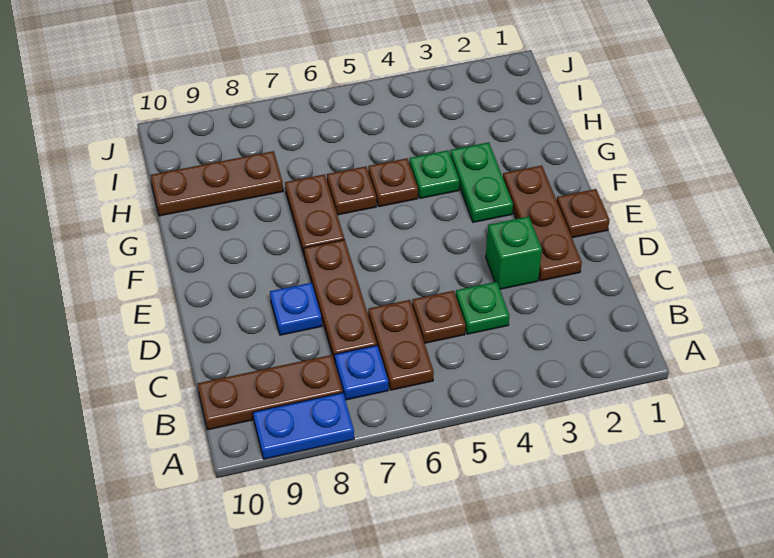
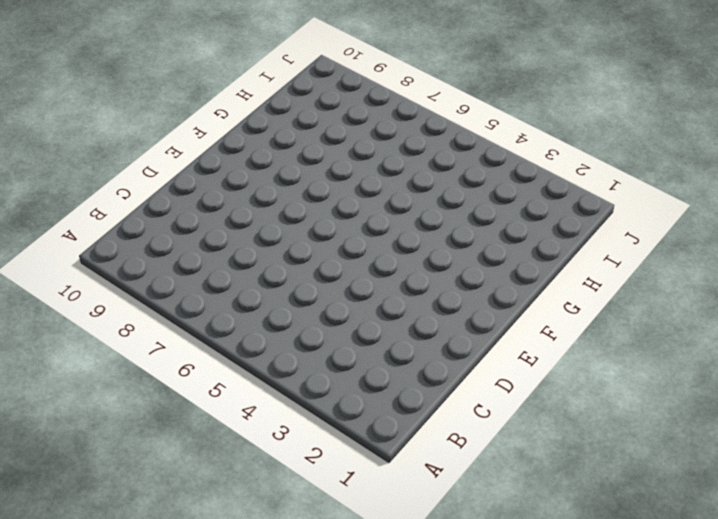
none -> blue 1x2 plate [253,393,354,459]
none -> brown 1x2 plate [368,300,434,390]
none -> blue 1x1 plate [335,345,388,400]

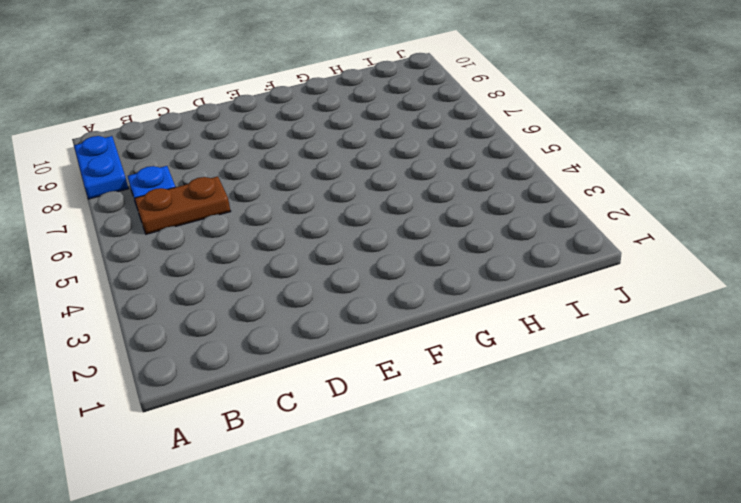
none -> brown 1x3 plate [198,355,343,430]
none -> green 1x1 plate [456,282,509,334]
none -> brown 1x1 plate [412,291,466,343]

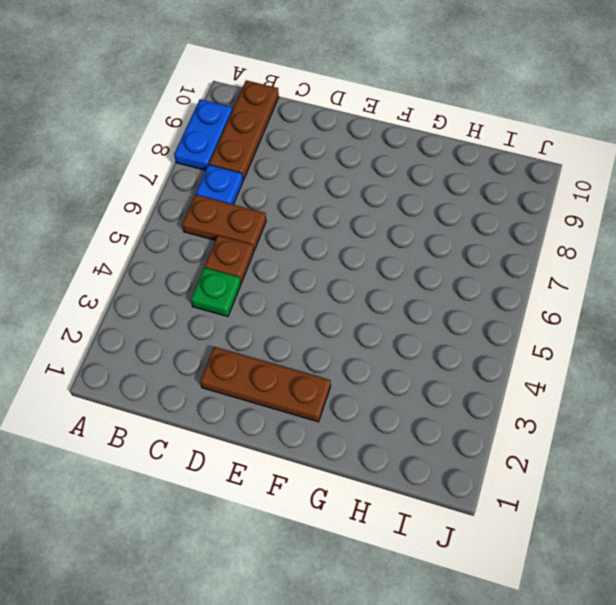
none -> brown 1x3 plate [304,240,377,362]
none -> green 1x1 brick [486,217,542,289]
none -> blue 1x1 plate [270,283,322,335]

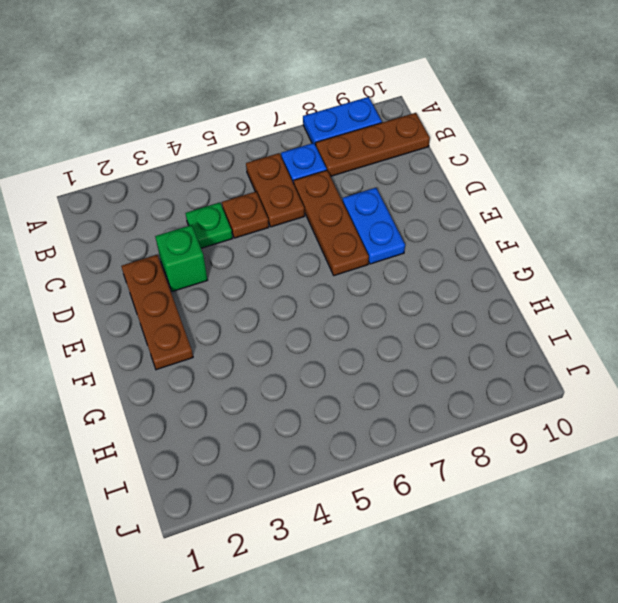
blue 1x2 plate [342,188,405,264] -> blue 1x1 plate [270,283,322,335]
none -> brown 1x1 plate [557,189,610,238]
none -> green 1x2 plate [450,142,513,222]
none -> brown 1x2 plate [285,174,344,255]

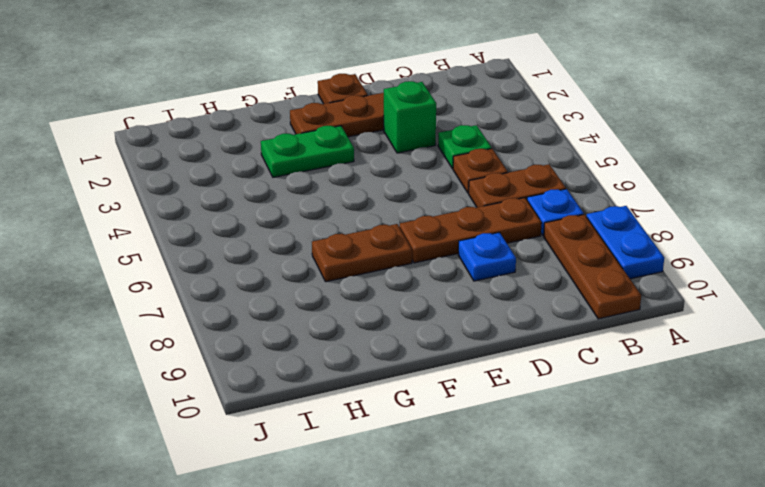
none -> green 1x1 plate [409,150,459,198]
none -> brown 1x1 plate [368,158,418,207]
none -> brown 1x1 plate [327,166,376,215]

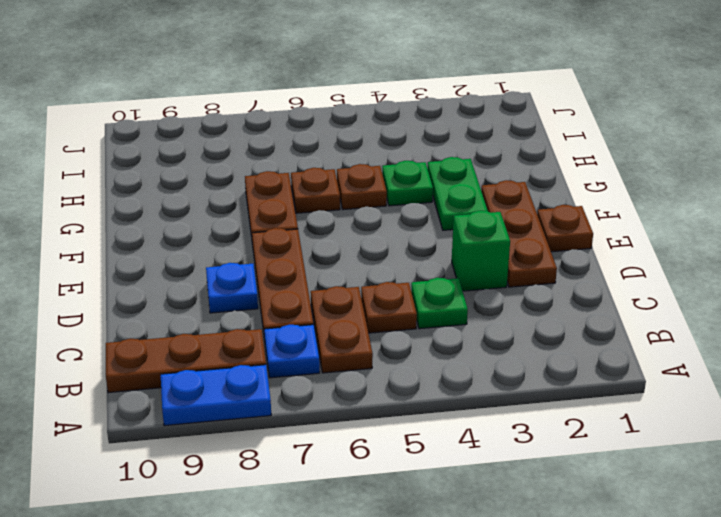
none -> brown 1x3 plate [150,151,283,216]

